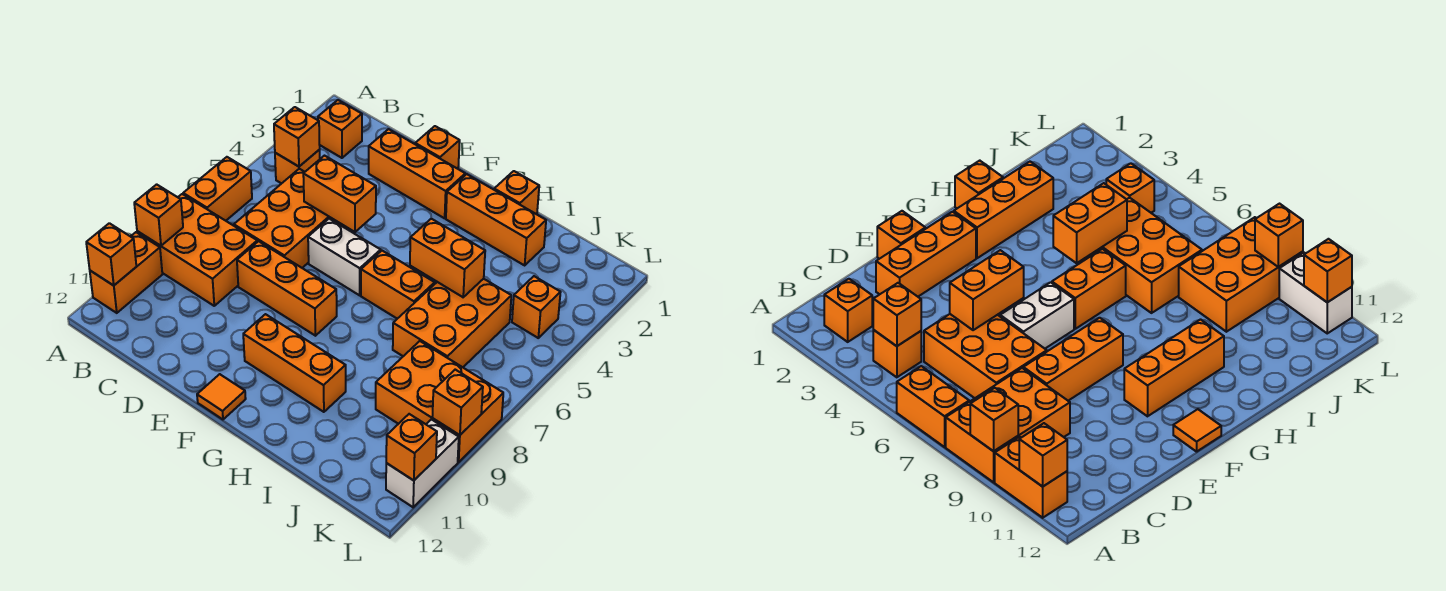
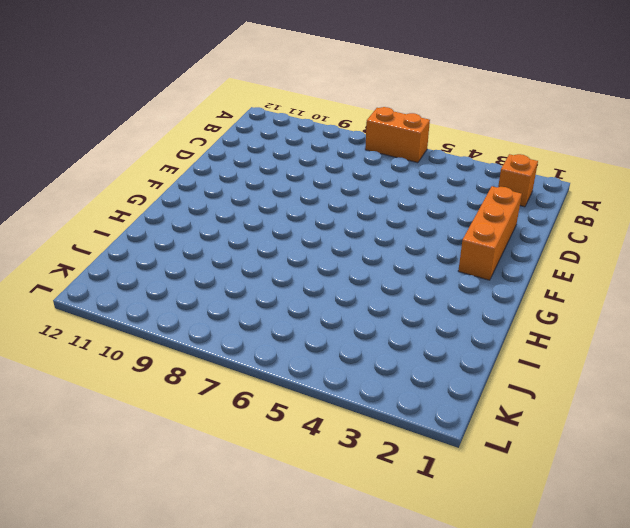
none -> orange 2x3 brick [137,194,257,306]
none -> orange 1x2 brick [90,232,162,313]
none -> orange 1x1 brick [275,150,320,184]

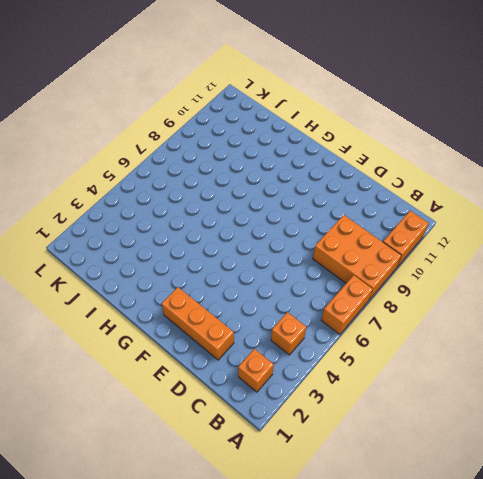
none -> orange 2x3 brick [234,169,347,268]
none -> orange 1x3 brick [237,241,337,336]
none -> orange 1x1 brick [415,126,460,168]

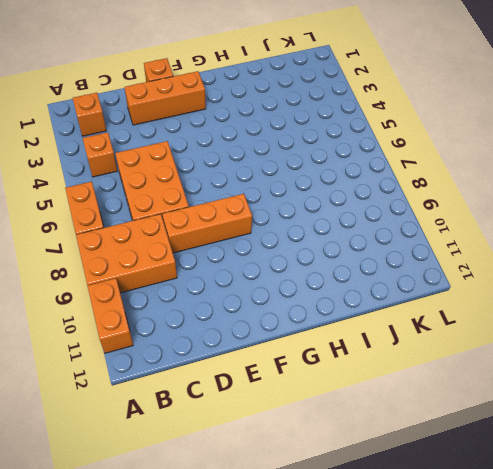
none -> white 1x2 brick [308,219,381,295]
none -> orange 1x3 brick [243,314,346,412]
none -> orange 1x1 tile [197,374,246,419]

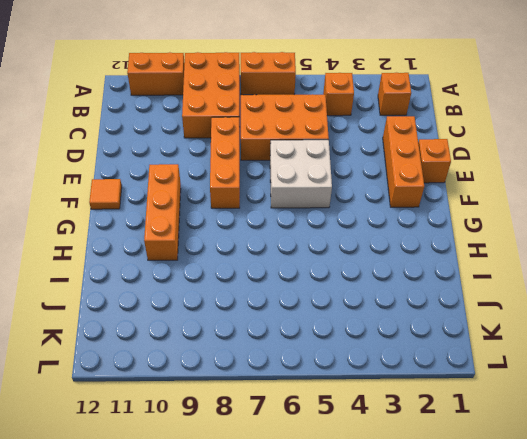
white 2x2 brick [270,140,332,208] -> white 1x2 brick [308,219,381,295]
none -> orange 1x3 brick [446,174,546,265]
none -> orange 1x2 brick [361,251,435,319]
none -> orange 1x1 brick [494,171,539,214]

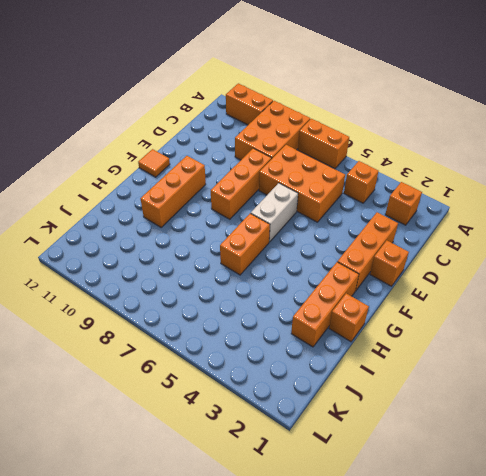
none -> orange 2x3 brick [393,279,511,367]
none -> orange 2x3 brick [376,341,503,462]
none -> orange 1x1 brick [512,276,561,338]

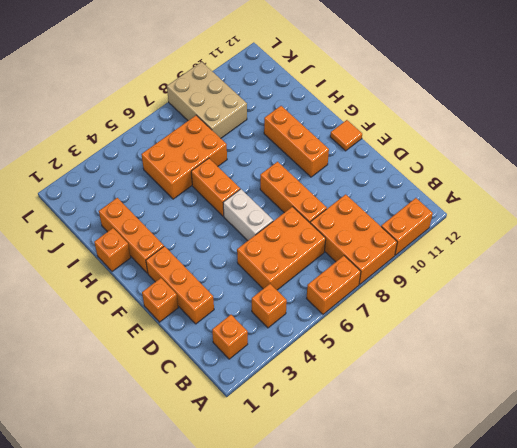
tan 2x3 brick [167,62,247,138] -> orange 2x3 brick [376,341,503,462]
none -> orange 1x1 brick [512,276,561,338]
none -> white 1x2 brick [386,419,459,507]
none -> orange 1x1 brick [134,184,183,246]

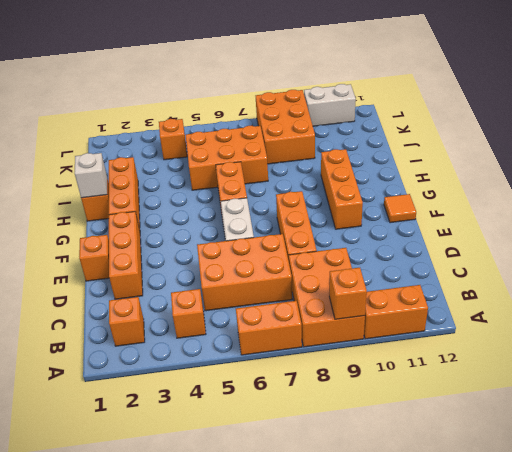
white 1x1 brick [75,153,107,198] -> none
none -> orange 1x1 brick [86,223,136,285]
none -> orange 1x1 brick [274,107,320,167]
none -> orange 1x2 brick [303,156,376,232]

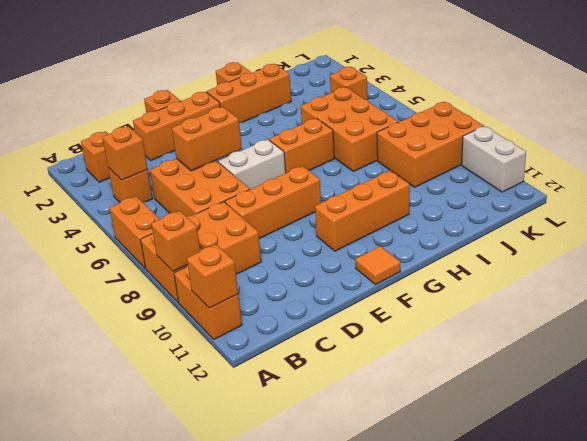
none -> orange 1x2 brick [410,219,485,297]
none -> orange 1x1 brick [432,370,483,435]
none -> orange 1x1 brick [386,414,437,481]

